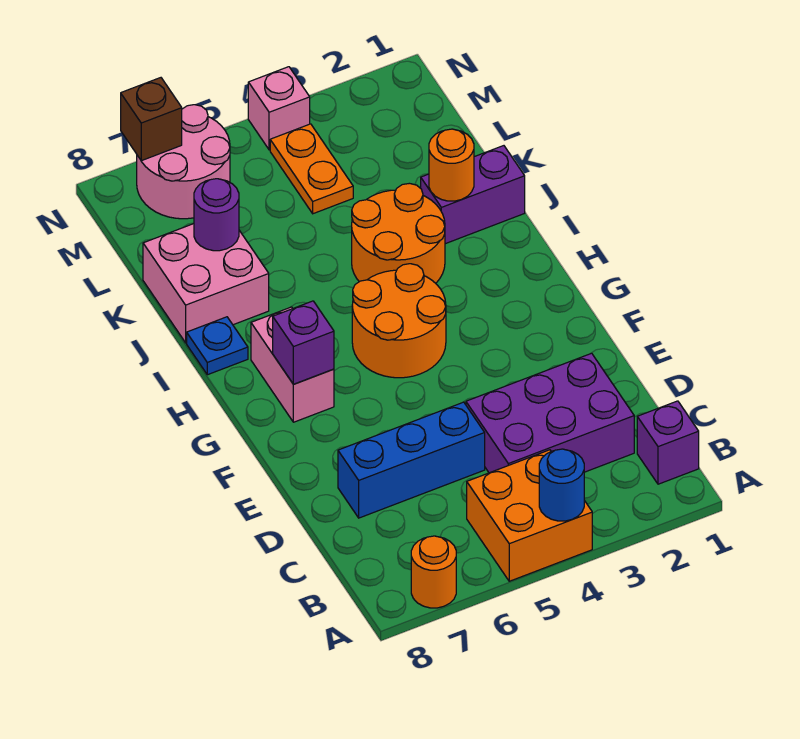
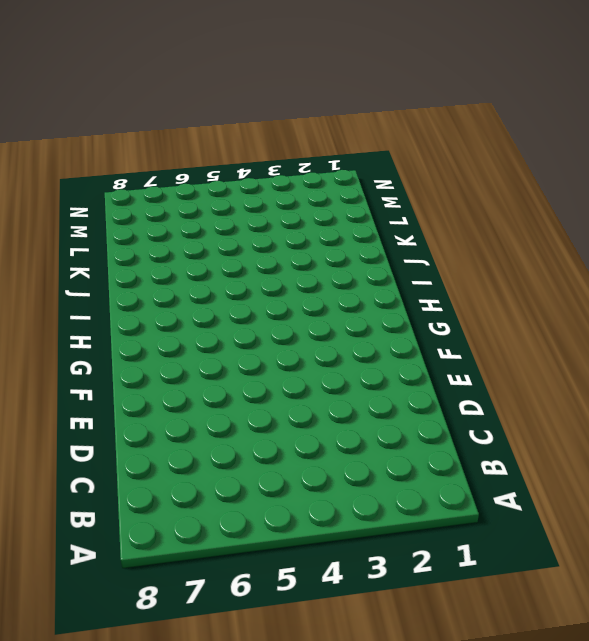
none -> orange 2x2 brick [467,450,592,581]
none -> orange 1x1 round brick [411,536,456,608]
none -> purple 1x1 brick [637,401,699,484]

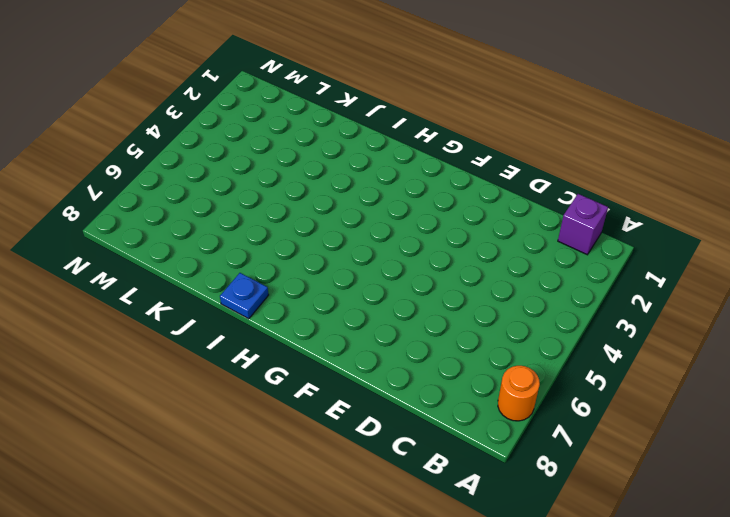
none -> orange 2x2 brick [467,450,592,581]
none -> purple 2x3 brick [466,353,634,473]
none -> blue 1x3 brick [338,402,485,518]

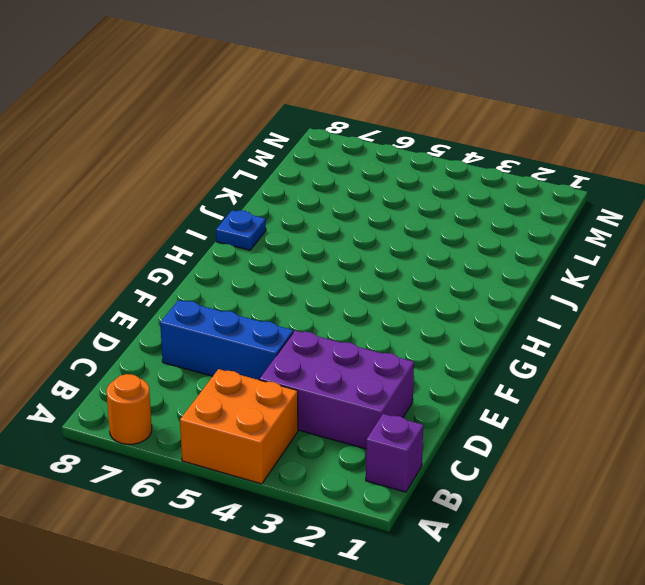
none -> orange 2x2 round brick [352,264,446,378]
none -> pink 1x2 brick [251,307,334,422]
none -> orange 2x2 round brick [352,183,445,283]

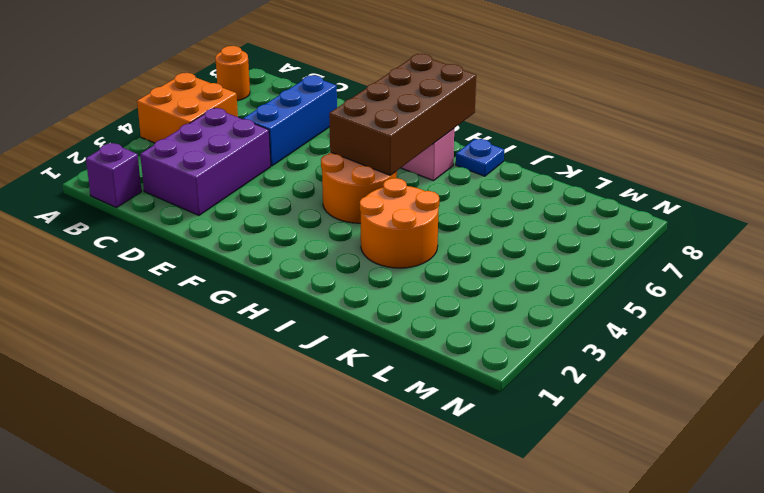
brown 2x4 brick [329,54,476,175] -> purple 1x1 brick [273,301,334,384]
none -> purple 1x2 brick [421,146,525,244]
none -> pink 2x2 brick [143,224,269,343]
none -> orange 1x2 plate [270,124,353,214]

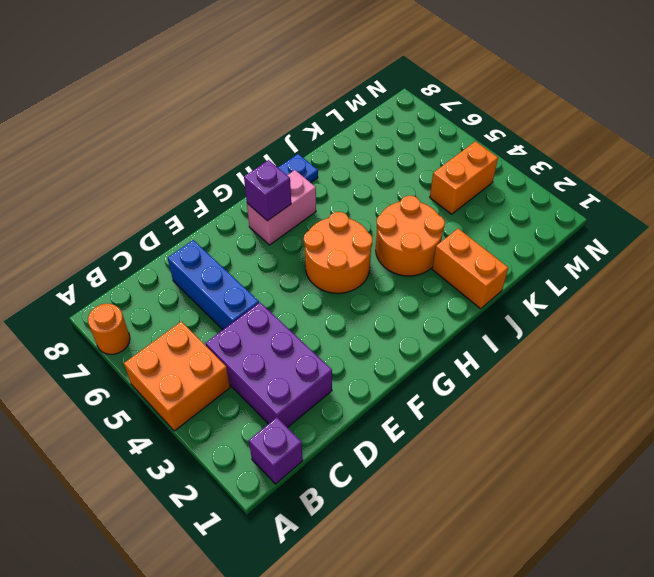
orange 1x2 brick [432,229,508,309] -> purple 1x2 brick [421,146,525,244]
orange 1x2 brick [430,141,498,214] -> orange 1x2 plate [270,124,353,214]
none -> pink 2x2 brick [143,224,269,343]
none -> pink 2x2 round brick [137,105,230,219]
none -> pink 1x1 brick [248,67,310,150]

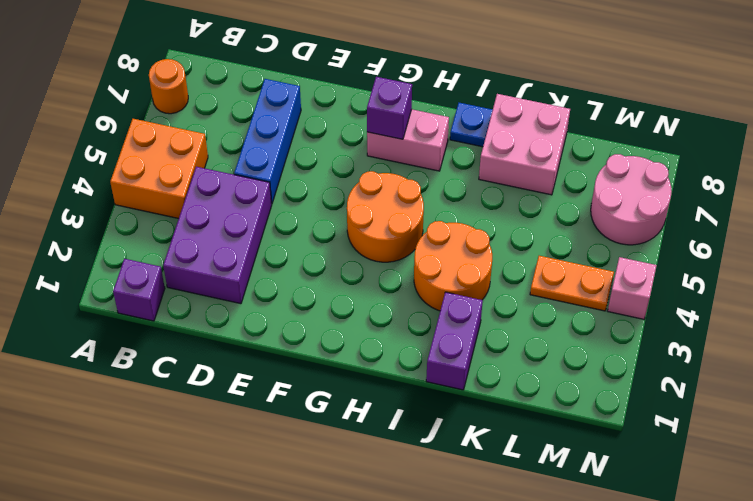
none -> blue 1x1 round brick [539,449,584,521]
none -> orange 1x1 round brick [429,129,474,201]
none -> purple 1x1 round brick [194,179,239,251]

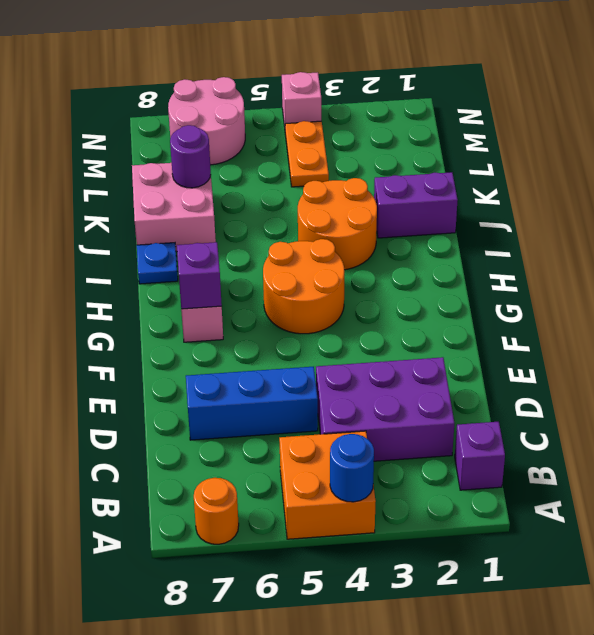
none -> orange 1x1 round brick [429,129,474,201]
none -> brown 1x1 brick [121,78,182,161]

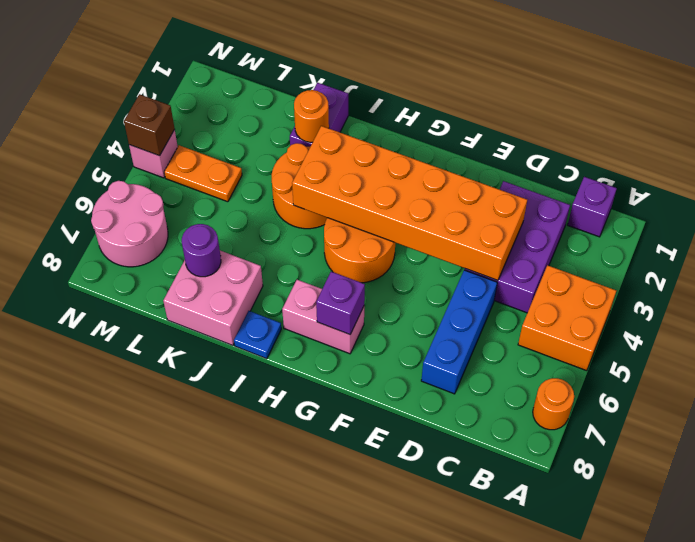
orange 2x6 brick [292,126,527,280] -> none
brown 1x1 brick [124,94,175,156] -> brown 1x1 brick moved to [121,78,182,161]
none -> blue 1x1 round brick [539,449,584,521]

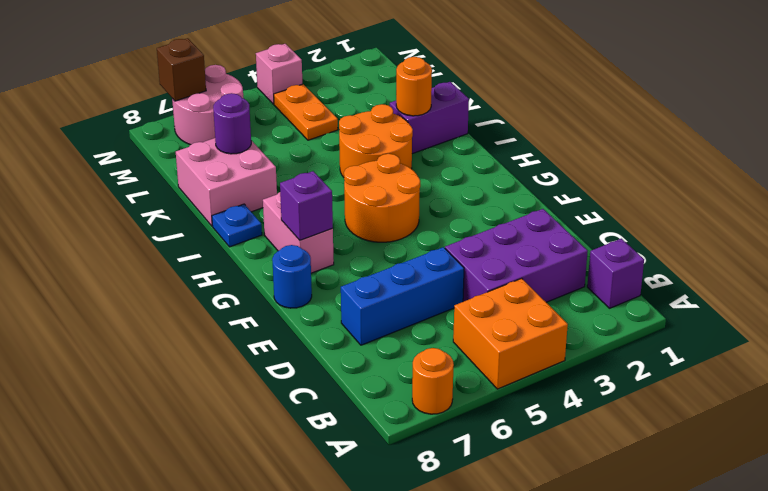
blue 1x1 round brick [272,245,312,308] -> blue 1x1 round brick moved to [539,449,584,521]

